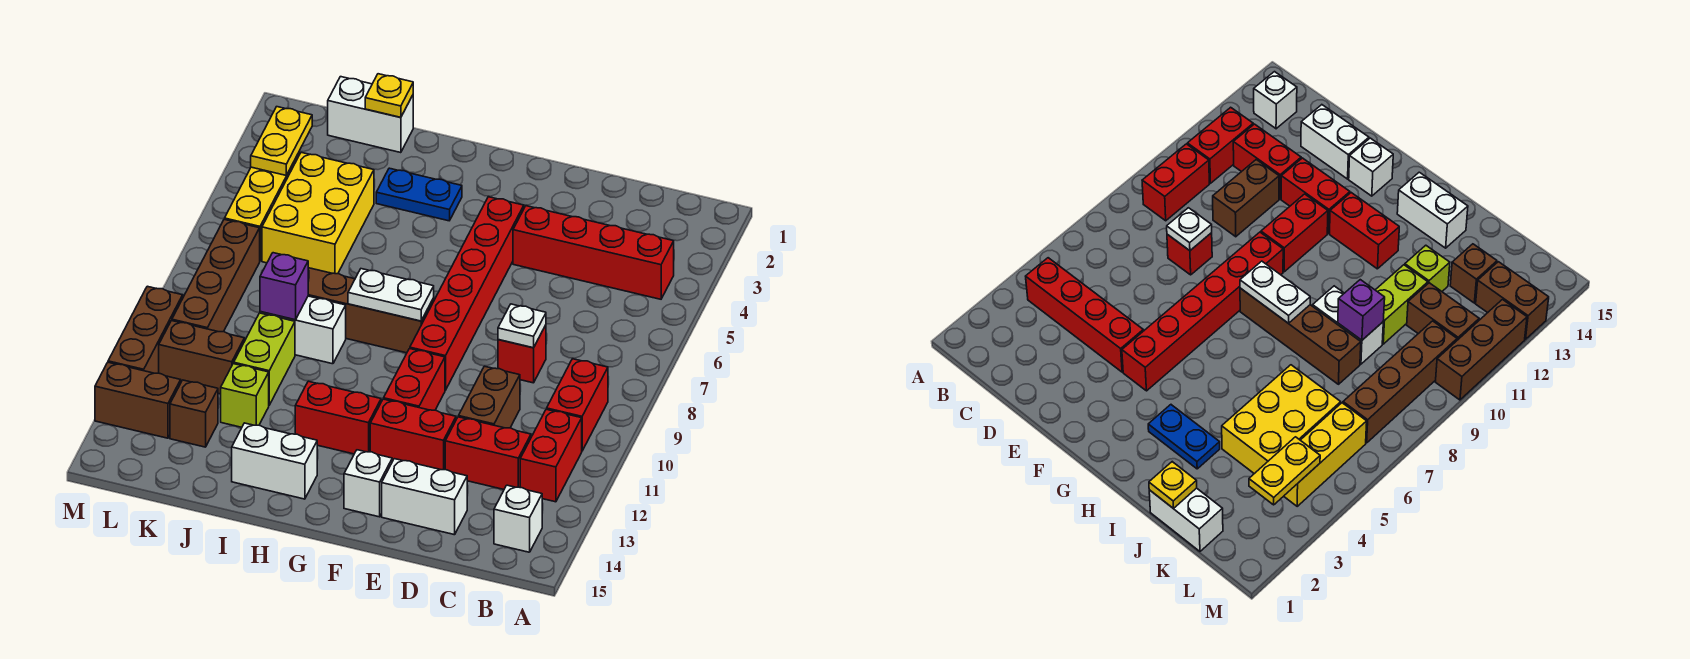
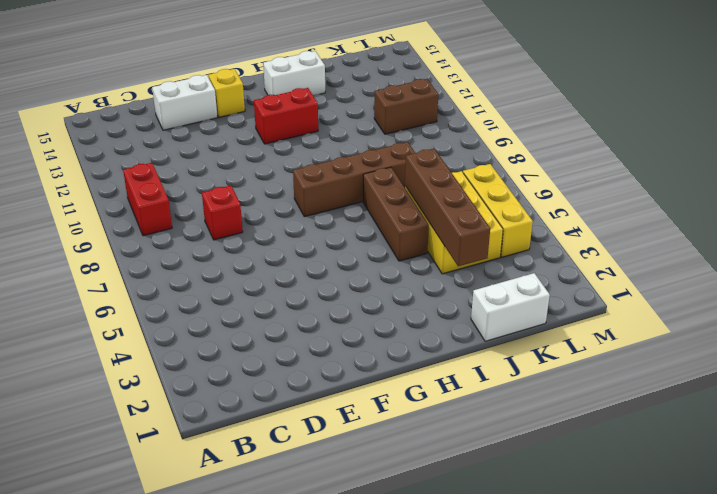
yellow 1x1 brick [208,69,245,117] -> white 1x1 brick [344,450,392,517]
brown 1x3 brick [363,167,429,261] -> brown 1x3 brick moved to [108,286,183,373]
brown 1x4 brick [405,149,490,266] -> brown 1x4 brick moved to [172,219,260,332]
none -> red 1x4 brick [513,206,674,299]
none -> red 1x2 brick [520,409,582,502]
none -> white 1x1 brick [494,485,542,552]
none -> red 1x2 brick [445,417,531,489]

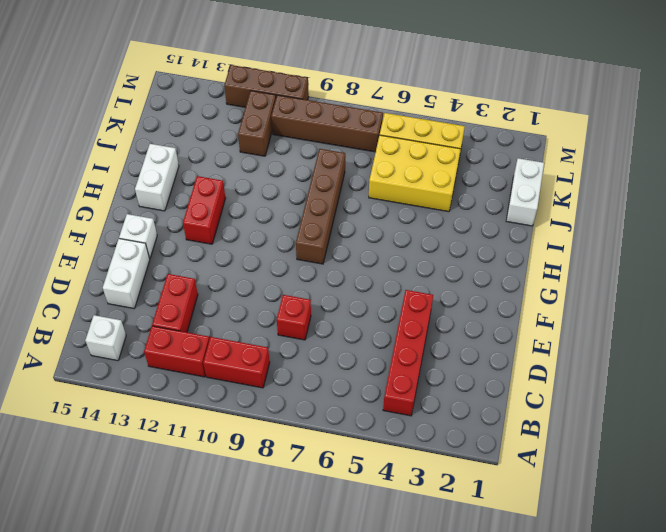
none -> brown 1x2 brick [459,366,520,428]
none -> red 1x2 brick [370,399,456,470]
none -> red 1x6 brick [410,197,524,390]
none -> red 1x2 brick [384,349,445,410]

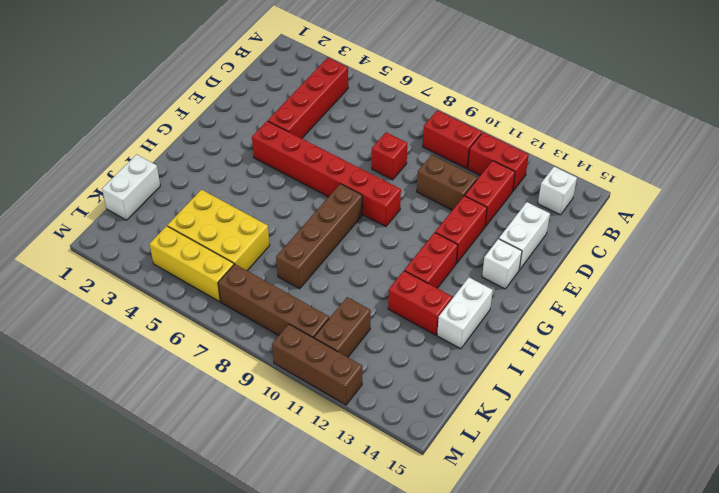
red 1x2 brick [388,271,452,335] -> red 1x2 brick moved to [384,349,445,410]
none -> blue 1x2 plate [376,168,462,221]
none -> white 1x2 brick [260,296,346,364]
none -> lime 1x2 brick [234,313,295,405]
none -> lime 1x1 brick [221,364,269,427]

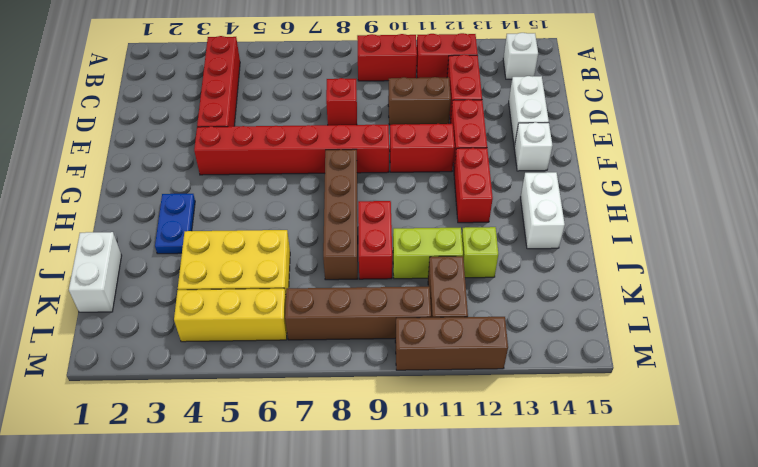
red 1x2 brick [358,201,392,279] -> white 1x2 brick [260,296,346,364]
none -> brown 1x1 brick [170,380,218,447]
none -> brown 1x2 brick [95,362,181,438]
none -> white 1x1 plate [498,304,546,348]
none -> white 1x2 plate [348,269,434,321]

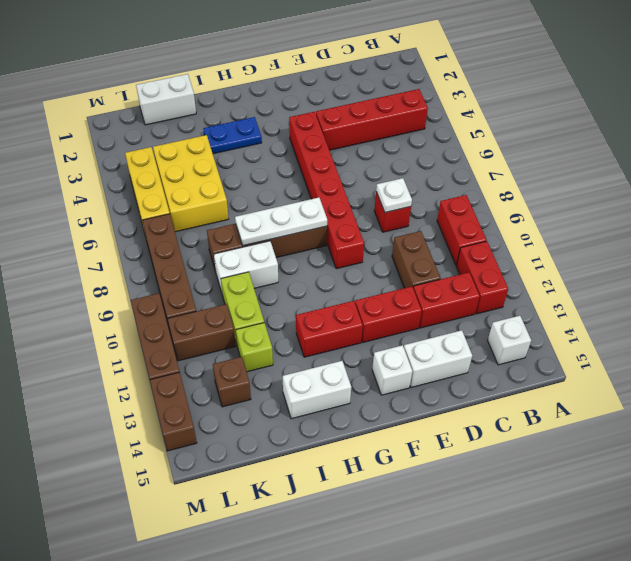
white 1x3 plate [235,197,327,246] -> white 1x2 plate [348,269,434,321]
brown 1x2 brick [150,372,197,451] -> brown 1x2 brick turned to [95,362,181,438]
none -> red 1x2 brick [384,349,445,410]
none -> yellow 1x1 plate [365,74,413,117]
none -> purple 1x1 brick [260,253,308,320]
none -> yellow 1x2 plate [251,107,312,175]

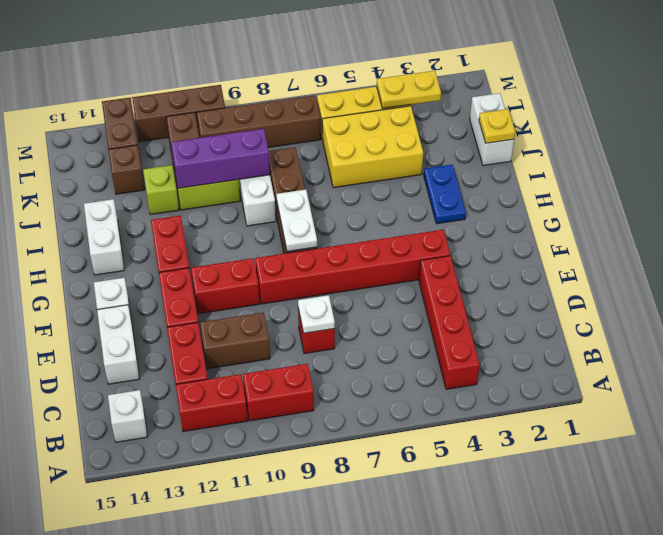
purple 1x3 brick [171,129,270,188] -> purple 1x1 brick [260,253,308,320]

